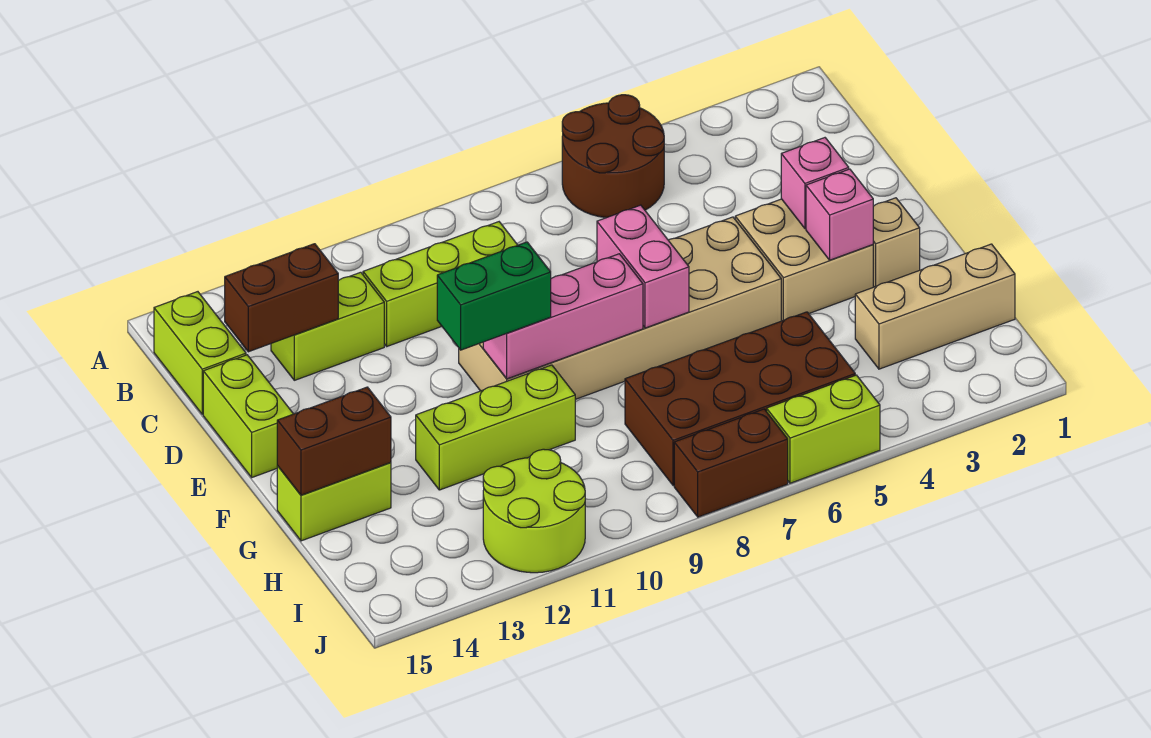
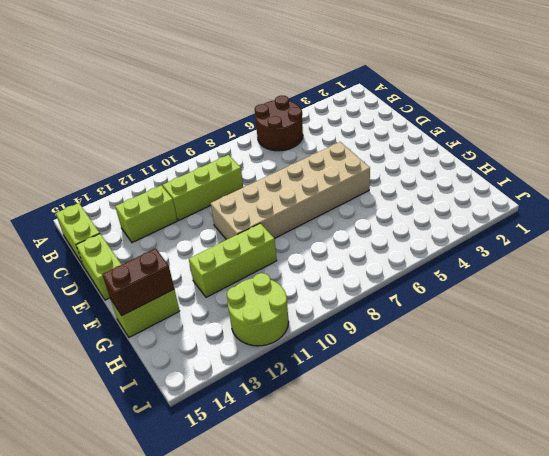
none -> tan 2x2 brick [735,199,873,321]
none -> tan 1x1 brick [873,198,920,287]
none -> tan 1x3 brick [855,244,1015,369]

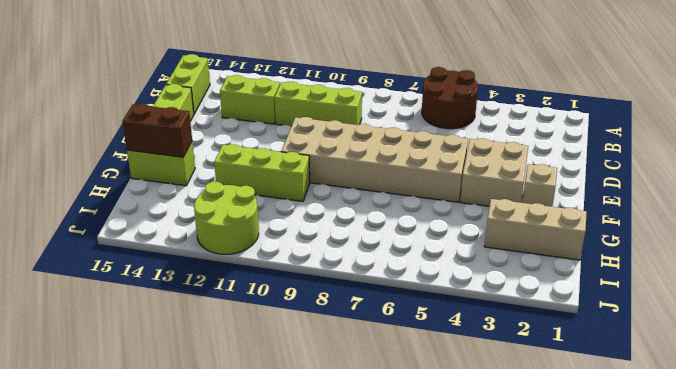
none -> brown 2x4 brick [625,312,855,486]
none -> lime 1x2 brick [767,375,880,483]
none -> brown 1x2 brick [674,409,788,517]

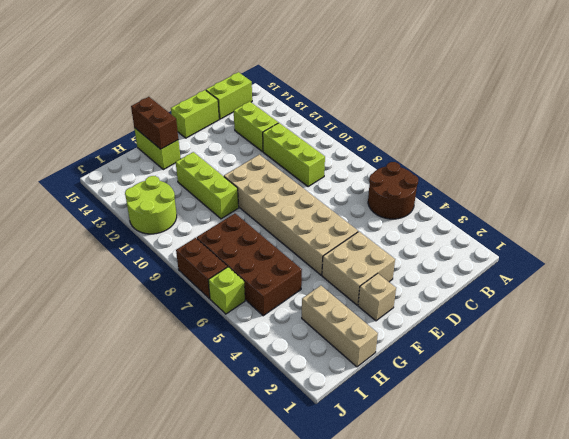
lime 1x1 brick [208,267,245,314] -> lime 1x2 brick [767,375,880,483]
none -> brown 1x2 brick [225,244,338,352]
none -> pink 1x1 brick [781,138,849,229]
none -> pink 1x2 brick [597,205,689,328]

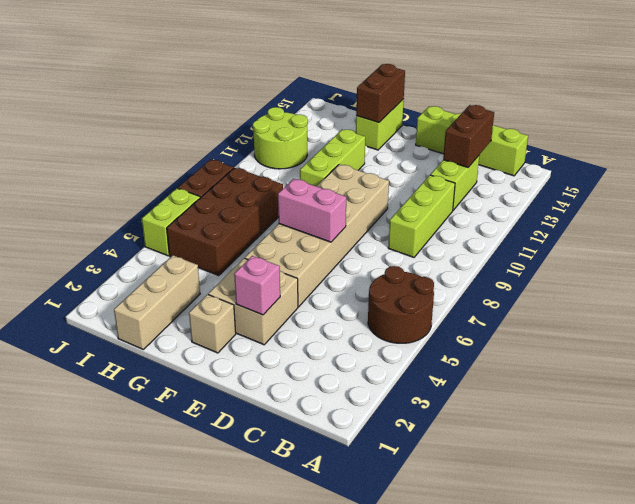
none -> pink 1x1 brick [806,169,873,260]
none -> pink 1x3 brick [483,254,643,379]
none -> green 1x2 brick [437,242,551,350]

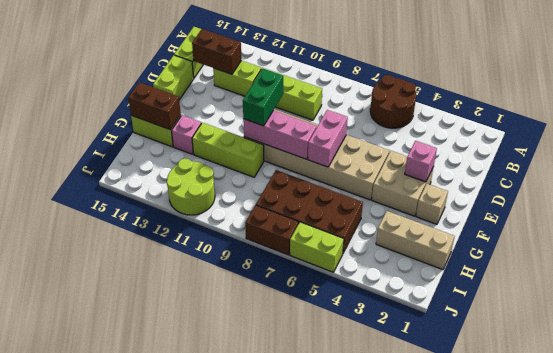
green 1x2 brick [243,69,283,126] -> green 1x2 brick turned to [437,242,551,350]
pink 1x1 brick [172,115,201,154] -> pink 1x1 brick moved to [806,169,873,260]

